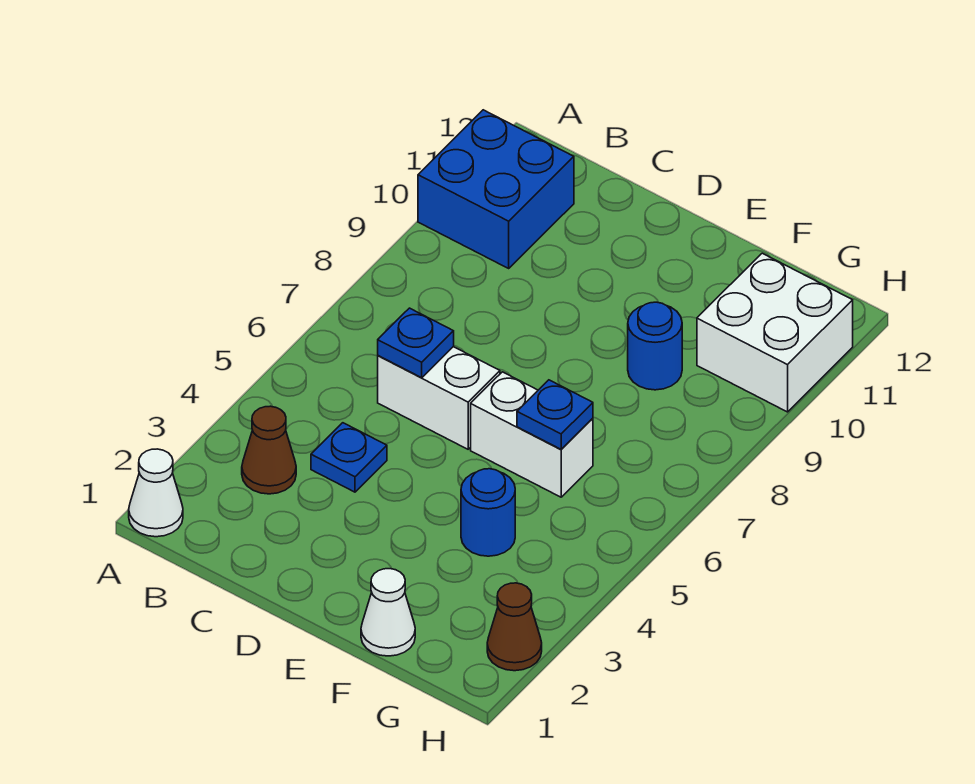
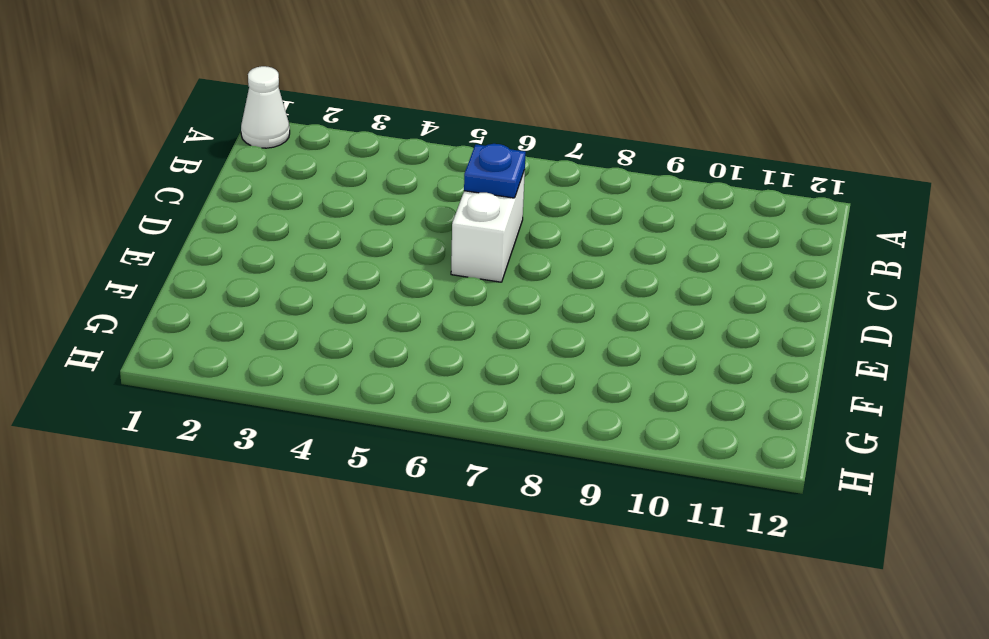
none -> blue 2x2 brick [418,110,574,268]
none -> brown 1x1 cone [242,406,296,494]
none -> blue 1x1 plate [311,423,387,492]

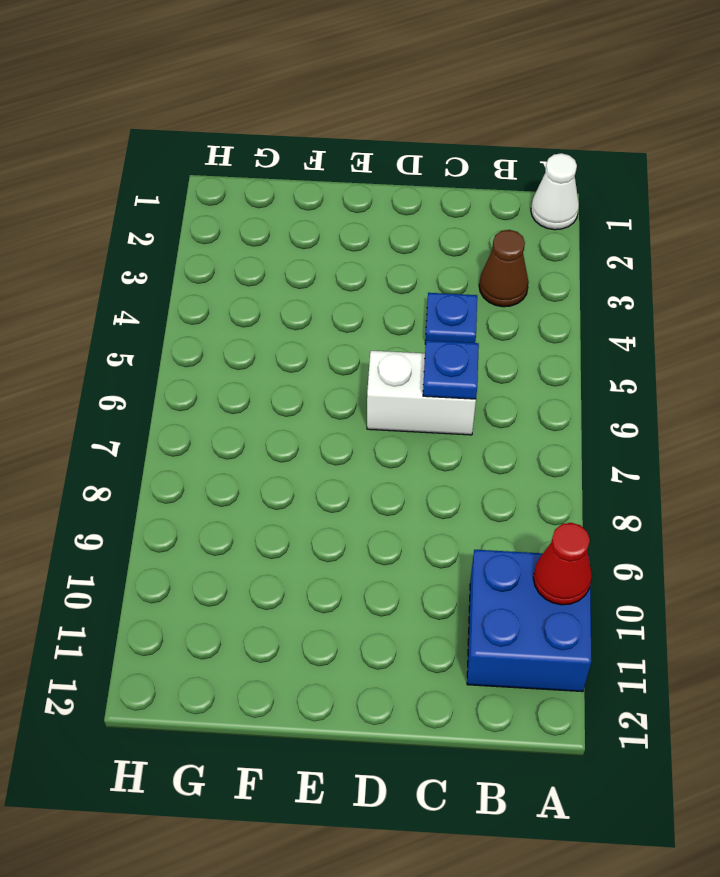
red 1x1 cone [533,523,592,605] -> none
none -> white 1x2 brick [471,372,593,497]
none -> white 1x1 cone [361,569,415,656]
none -> blue 1x1 round brick [461,469,515,556]

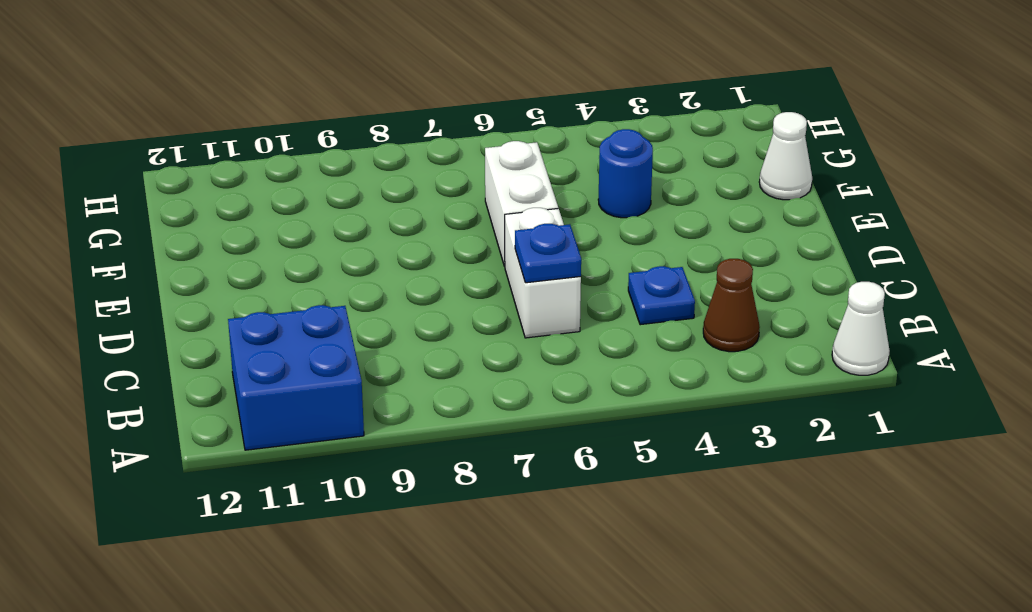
none -> blue 1x1 round brick [628,302,682,390]
none -> white 2x2 brick [697,253,853,412]
none -> brown 1x1 cone [487,583,542,671]

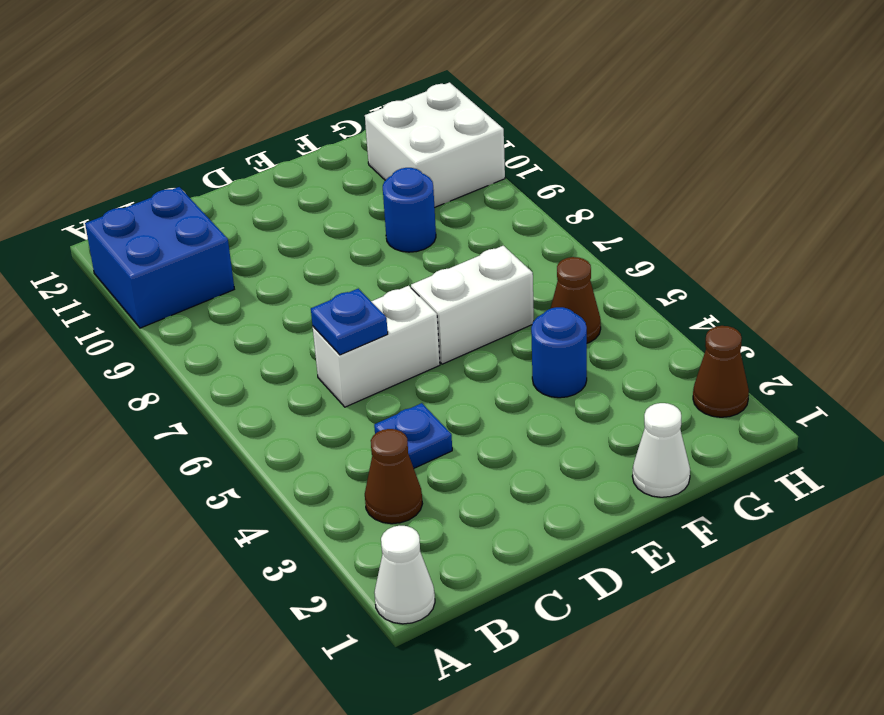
brown 1x1 cone [551,257,601,343] -> none
none -> blue 1x1 plate [517,380,593,449]

